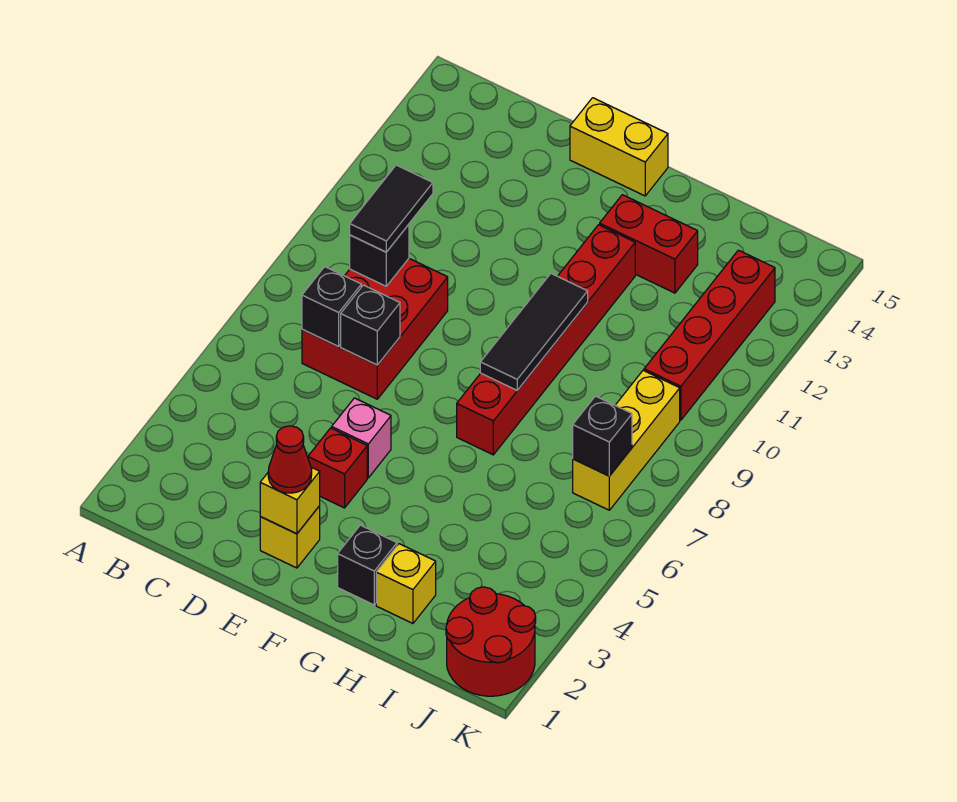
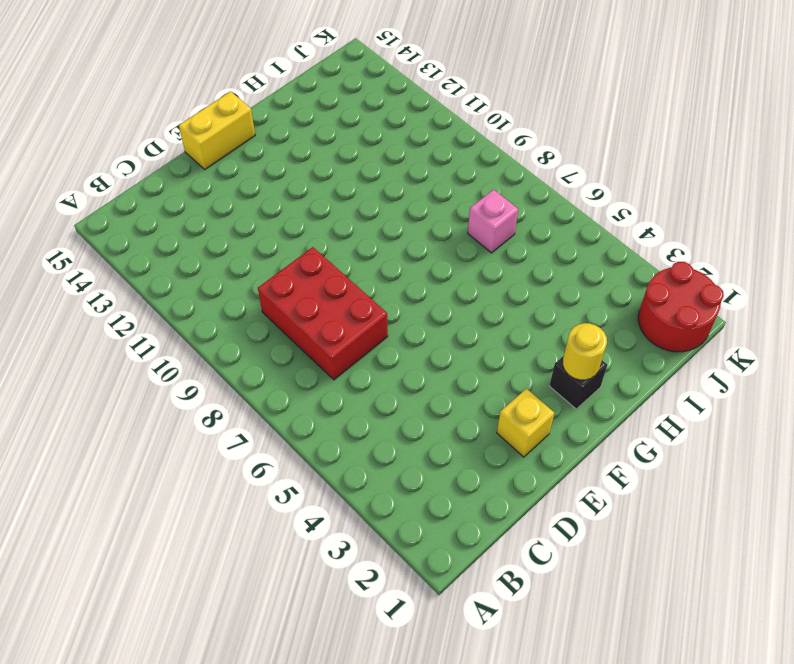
yellow 1x1 round brick [563,323,607,380] -> none
pink 1x1 brick [468,190,518,253] -> pink 1x1 brick moved to [332,398,391,478]
none -> red 1x1 brick [308,428,367,508]
none -> red 1x6 brick [457,225,635,455]
none -> red 1x2 brick [600,195,698,293]

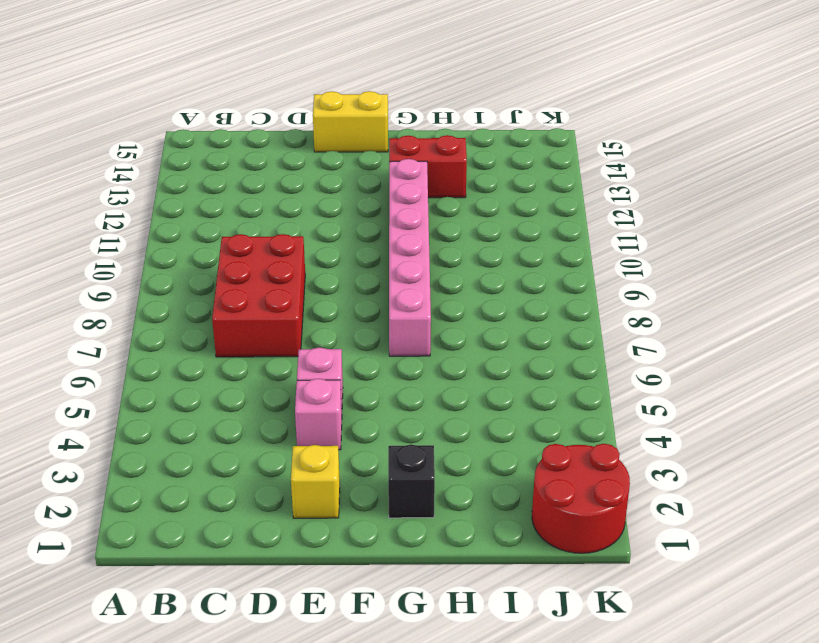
pink 1x1 brick [295,379,342,450] -> red 1x1 brick [308,428,367,508]
pink 1x6 brick [389,159,431,356] -> red 1x6 brick [457,225,635,455]
none -> yellow 1x1 brick [376,544,436,623]
none -> yellow 1x3 brick [573,370,680,510]
none -> red 1x4 brick [644,250,775,420]

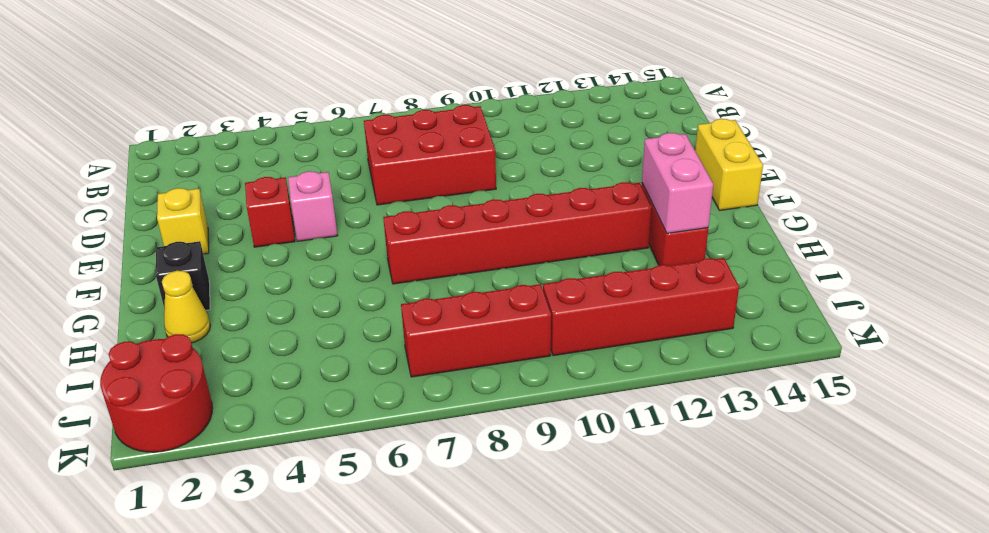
pink 1x2 brick [642,133,713,233] -> none
yellow 1x1 cone [162,271,211,343] -> yellow 1x1 brick [376,544,436,623]
red 1x3 brick [401,284,551,377] -> yellow 1x3 brick [573,370,680,510]
none -> black 1x1 brick [302,267,361,347]
none -> black 1x1 brick [350,224,409,286]
none -> black 1x1 brick [341,285,400,365]

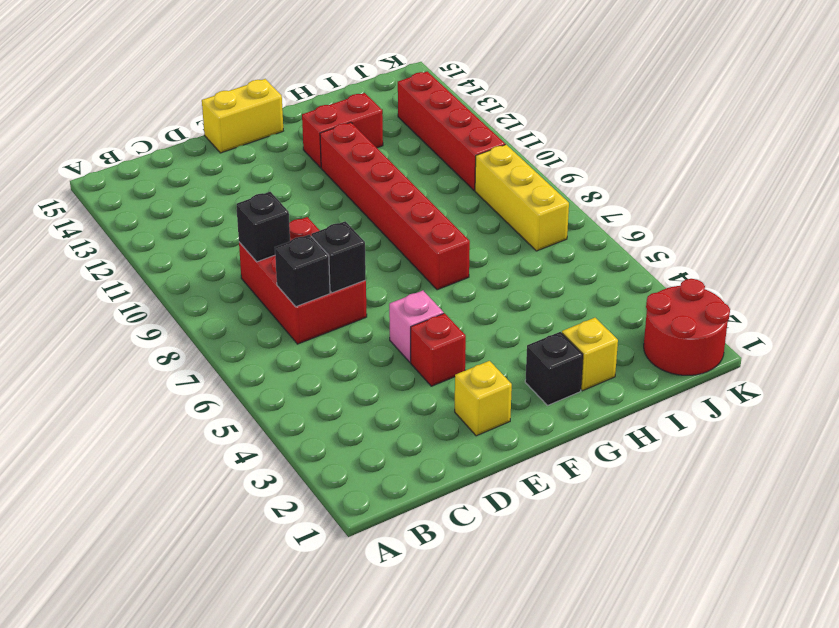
none -> yellow 1x1 brick [260,467,320,534]
none -> black 1x3 tile [480,274,588,390]
none -> black 1x1 brick [573,396,632,476]

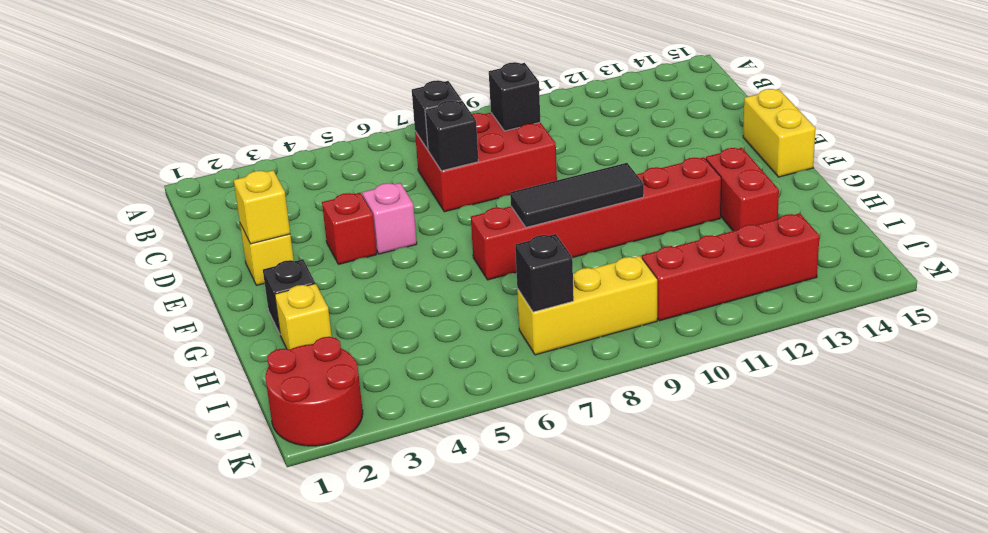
none -> black 1x2 tile [350,165,433,252]
none -> red 1x1 cone [268,426,312,493]

